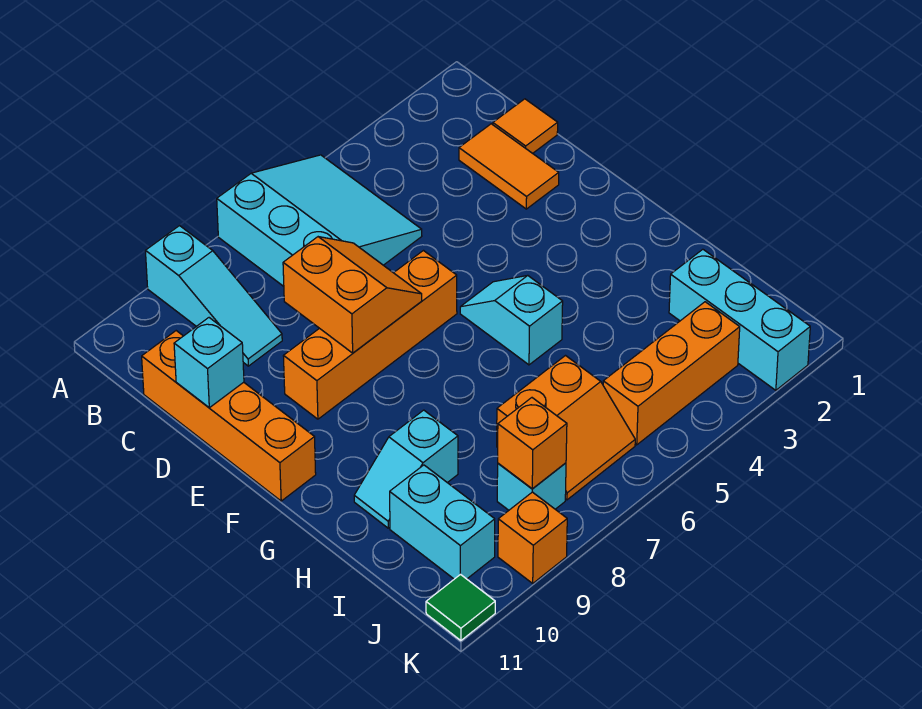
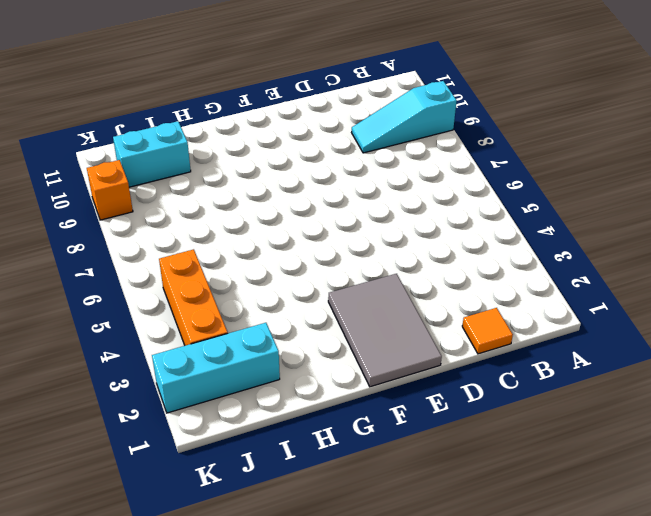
grey 2x3 tile [328,274,442,387] -> none
none -> cyan 3x3 slope [217,155,422,286]
none -> orange 1x2 tile [459,124,559,209]
none -> orange 1x4 brick [142,331,316,501]

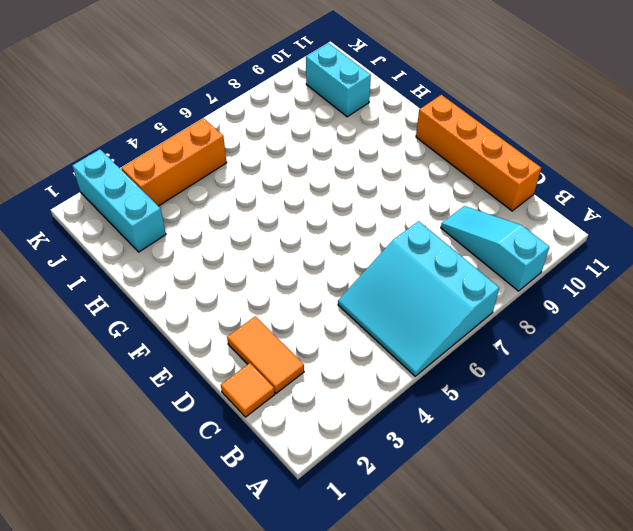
none -> orange 1x4 brick [284,251,457,419]
none -> cyan 1x2 slope [460,276,563,365]
none -> cyan 1x2 slope [354,410,458,528]

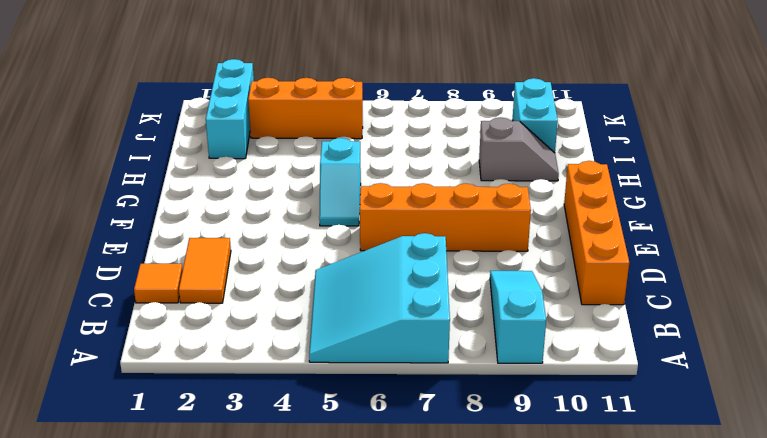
grey 1x2 slope [479,117,559,181] -> cyan 1x2 slope [354,410,458,528]
none -> orange 2x2 slope [497,356,635,500]
none -> cyan 1x1 brick [497,463,566,510]
none -> orange 1x1 brick [498,492,567,583]

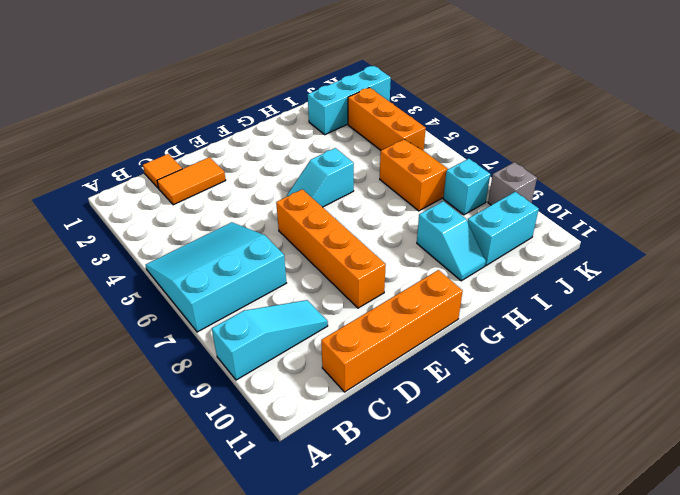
grey 1x1 brick [488,162,537,205] -> orange 1x1 brick [498,492,567,583]
none -> green 1x1 tile [426,574,495,641]
none -> orange 2x2 slope [283,237,422,353]
none -> cyan 1x1 brick [174,318,244,408]

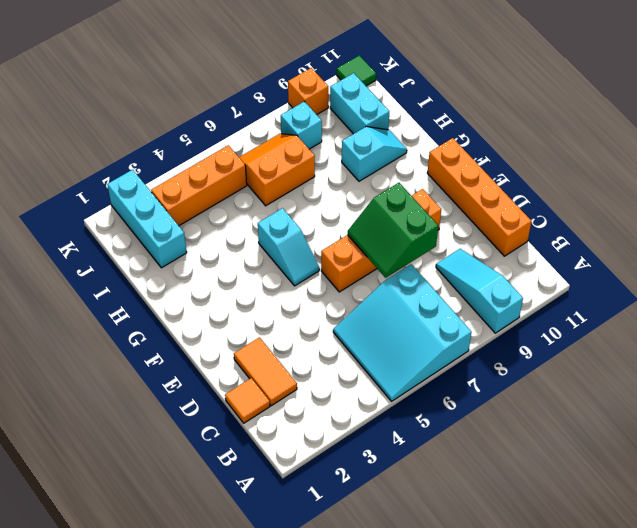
green 2x2 slope [348,183,438,278] -> orange 2x2 slope [283,237,422,353]
none -> cyan 1x1 brick [174,318,244,408]
none -> orange 1x1 brick [498,398,567,489]

